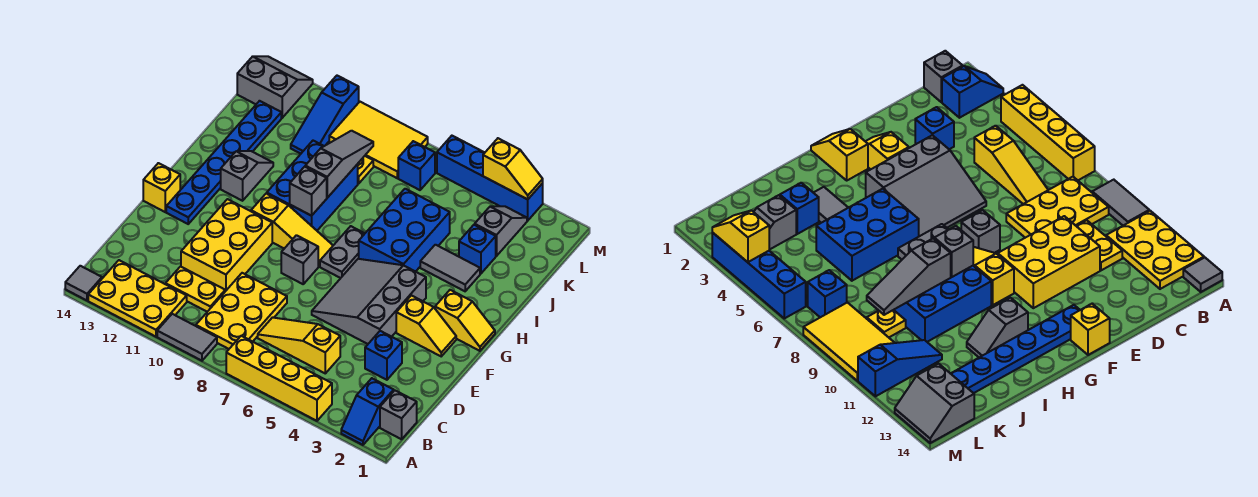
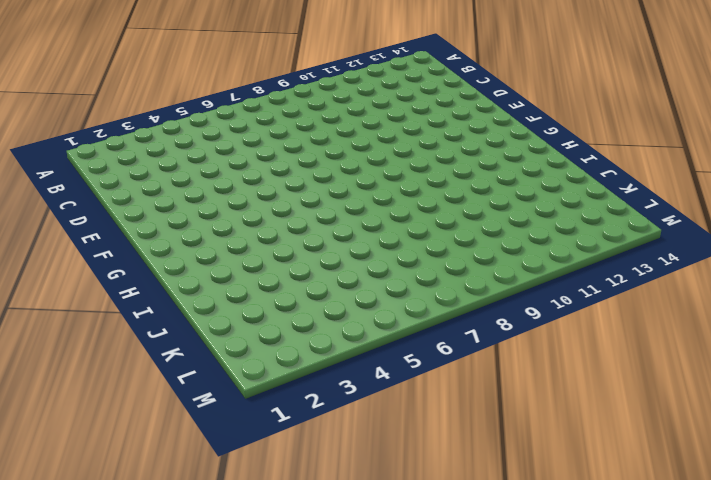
none -> blue 1x2 slope [341,378,394,445]
none -> yellow 1x4 brick [226,336,332,421]
none -> grey 1x2 tile [157,314,217,361]
none -> yellow 2x3 plate [88,260,187,337]

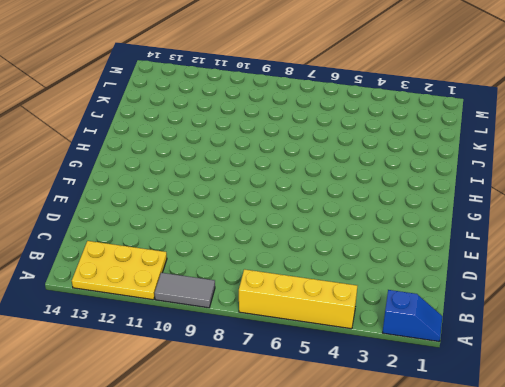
blue 1x2 slope [383,290,442,341] -> blue 1x2 slope turned to [341,378,394,445]
none -> grey 1x1 tile [65,266,102,300]
none -> grey 1x1 brick [380,390,417,439]
none -> yellow 2x3 plate [196,273,287,349]
none -> yellow 1x3 slope [258,317,340,373]

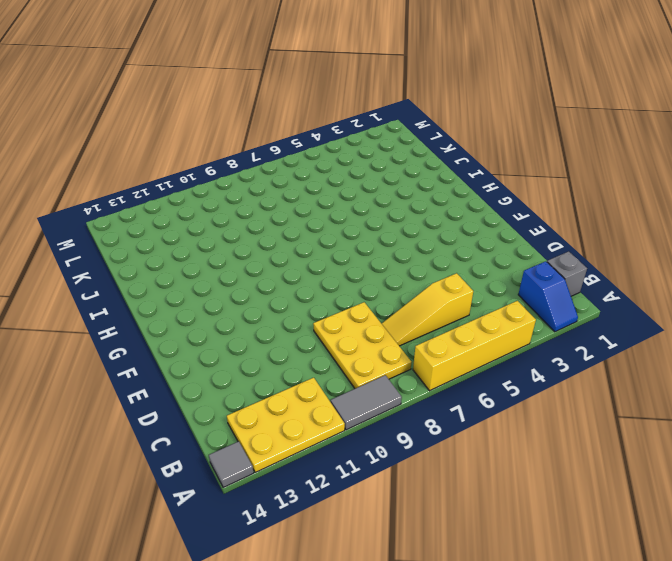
none -> yellow 1x2 plate [166,267,225,312]
none -> blue 1x1 brick [365,331,402,380]
none -> yellow 2x3 brick [181,199,272,291]
none -> grey 3x3 slope [312,259,426,344]

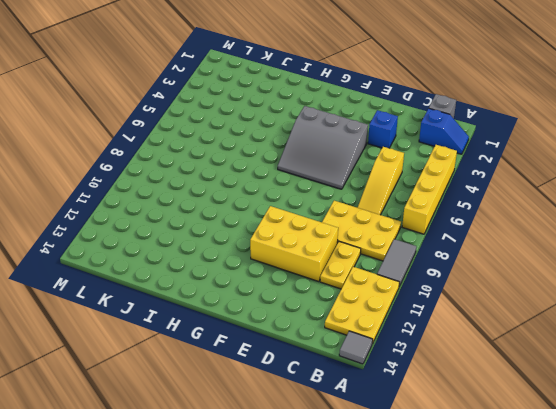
none -> yellow 1x2 slope [396,295,456,356]
none -> grey 1x1 brick [281,235,318,284]
none -> blue 1x6 plate [166,101,281,224]
none -> yellow 1x1 brick [143,163,180,212]

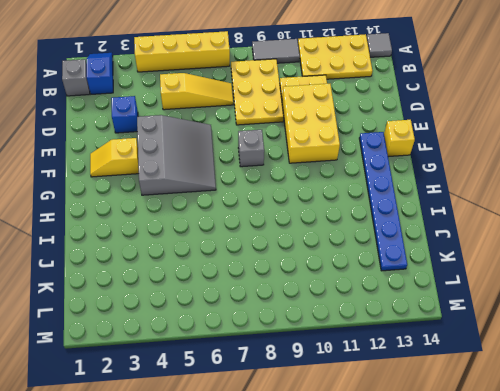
none -> yellow 1x2 slope [435,290,495,351]
none -> grey 1x2 plate [320,226,365,278]
none -> yellow 1x3 slope [251,193,333,267]
none -> blue 2x3 brick [359,189,450,272]

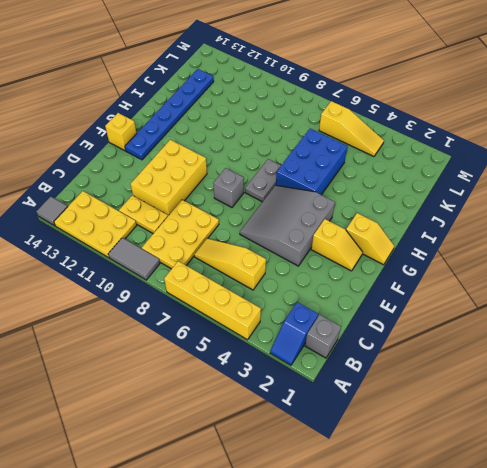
yellow 1x3 slope [319,101,384,156] -> yellow 1x3 slope moved to [251,193,333,267]
none -> blue 1x1 brick [365,331,402,380]
none -> blue 2x3 brick [267,141,358,230]
none -> grey 1x2 slope [221,151,273,201]
none -> grey 1x2 tile [420,245,480,291]

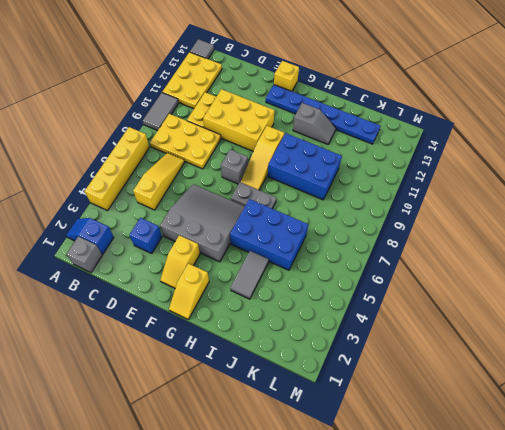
none -> blue 1x1 brick [459,225,496,274]
none -> grey 1x2 slope [475,206,527,256]
none -> yellow 1x1 plate [358,156,373,184]
none -> blue 1x3 slope [291,76,359,154]

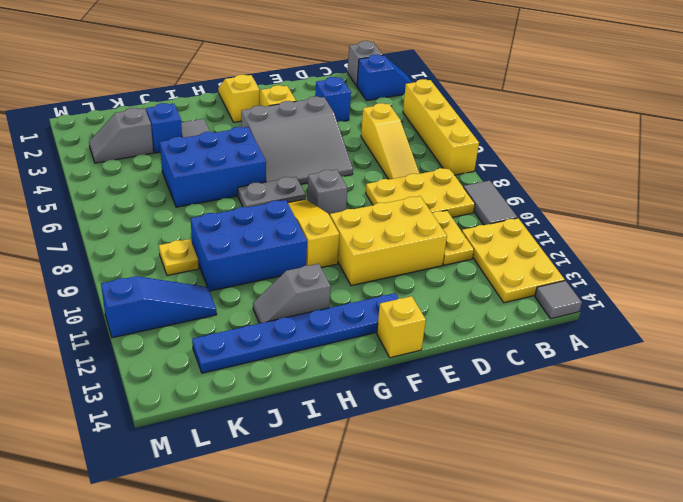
none -> blue 1x1 brick [398,141,435,190]
none -> yellow 2x3 tile [329,102,428,178]
none -> grey 2x2 slope [237,56,313,118]
none -> blue 1x4 brick [437,136,543,221]

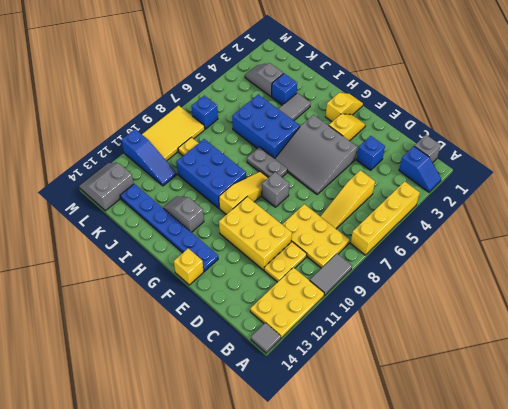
none -> blue 1x4 brick [437,136,543,221]
none -> grey 1x1 brick [290,167,327,216]
none -> grey 1x3 slope [305,131,373,198]
none -> yellow 1x2 slope [483,138,543,199]

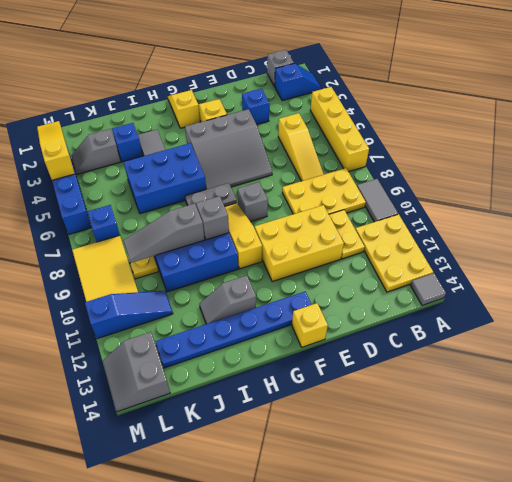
yellow 1x3 slope [37,121,75,180] -> yellow 1x2 slope [483,138,543,199]

